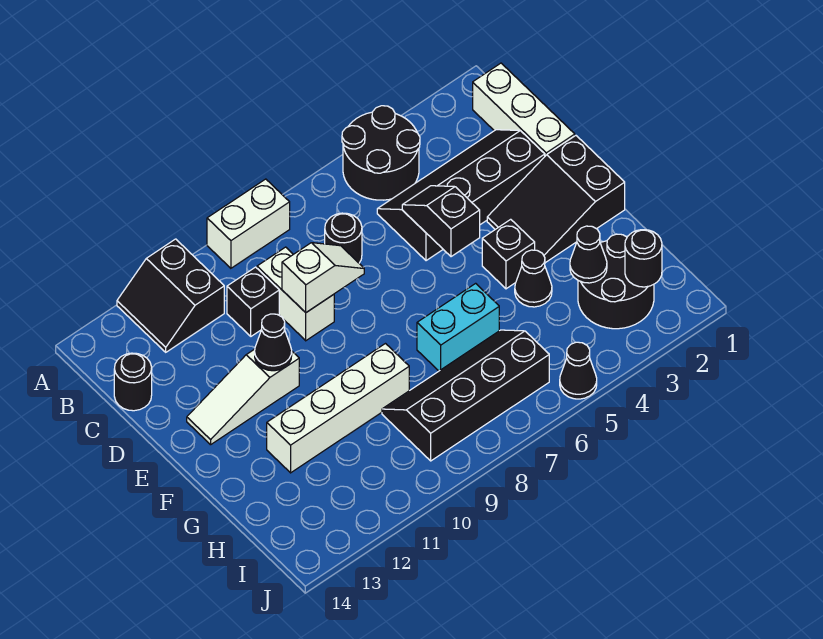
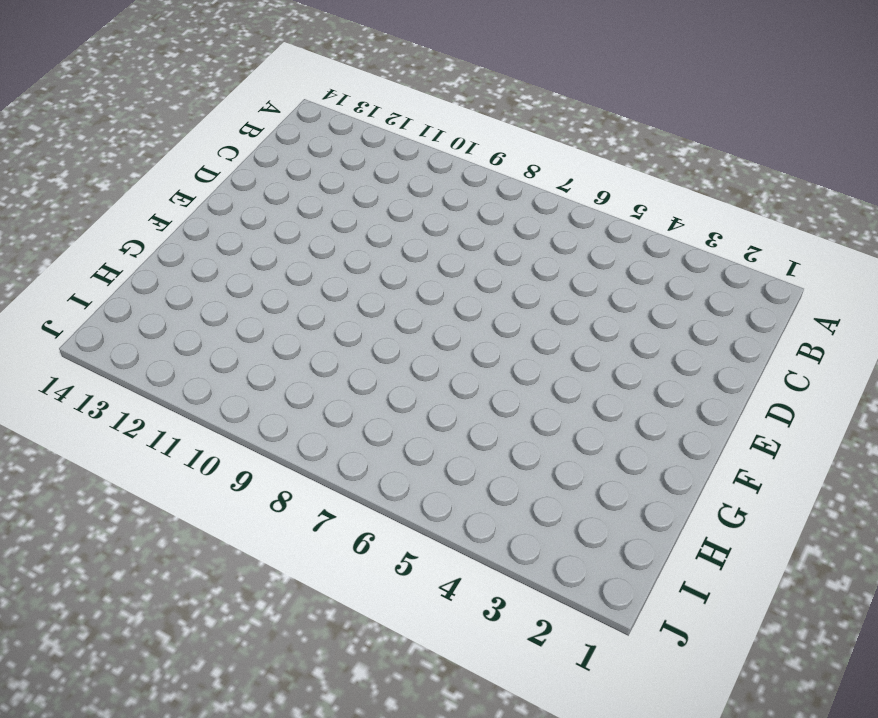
none -> black 2x2 round brick [342,106,420,200]
none -> white 1x2 brick [207,179,290,268]
none -> black 2x2 slope [117,239,224,352]

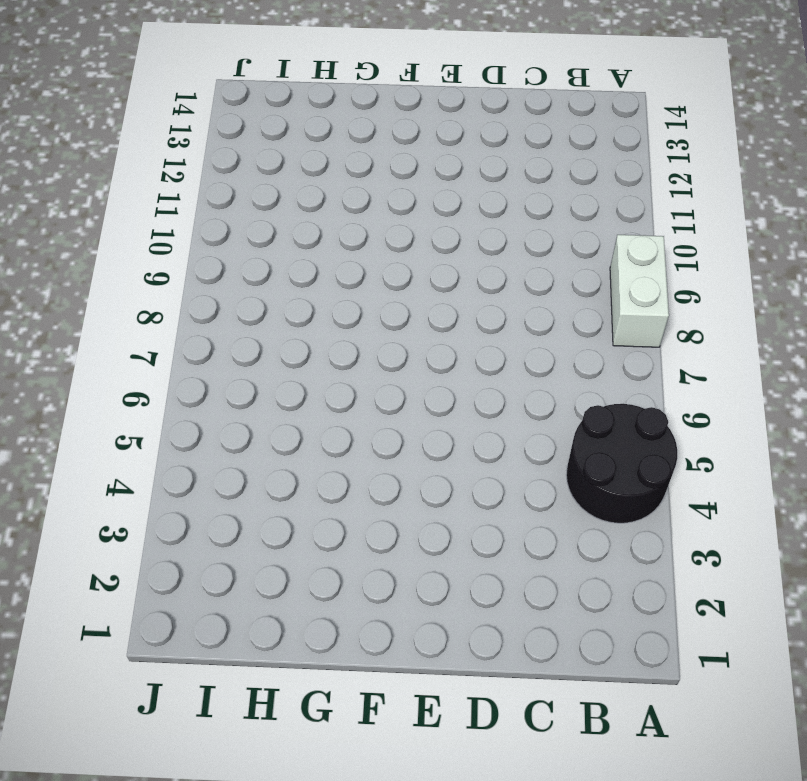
none -> black 2x2 slope [117,239,224,352]
none -> white 1x3 brick [473,63,575,156]
none -> black 2x4 slope [377,130,545,261]

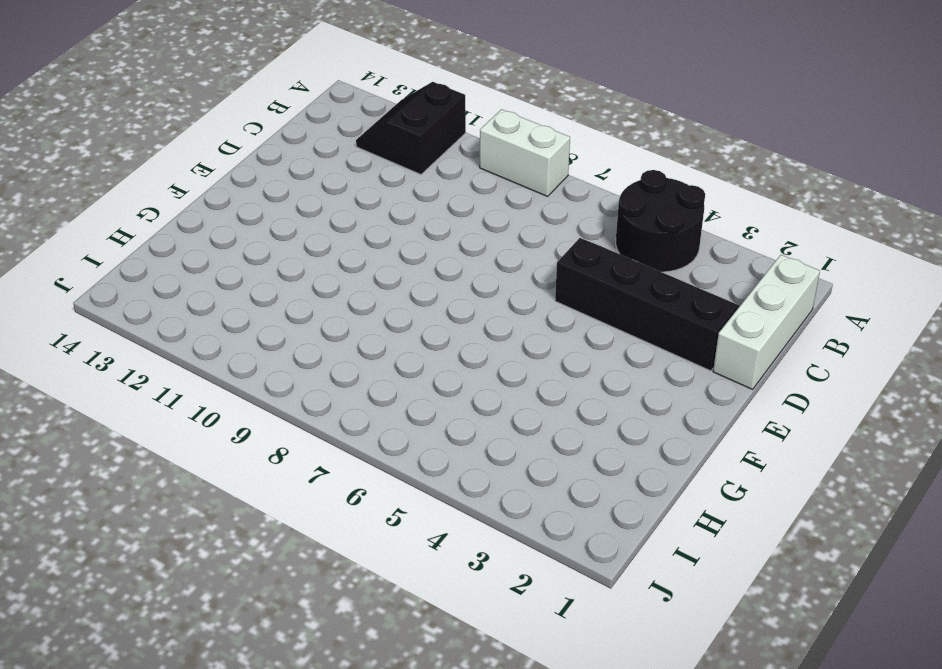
none -> black 1x1 round brick [325,213,362,263]
none -> white 1x2 brick [257,247,334,341]
none -> black 1x1 brick [227,267,279,336]

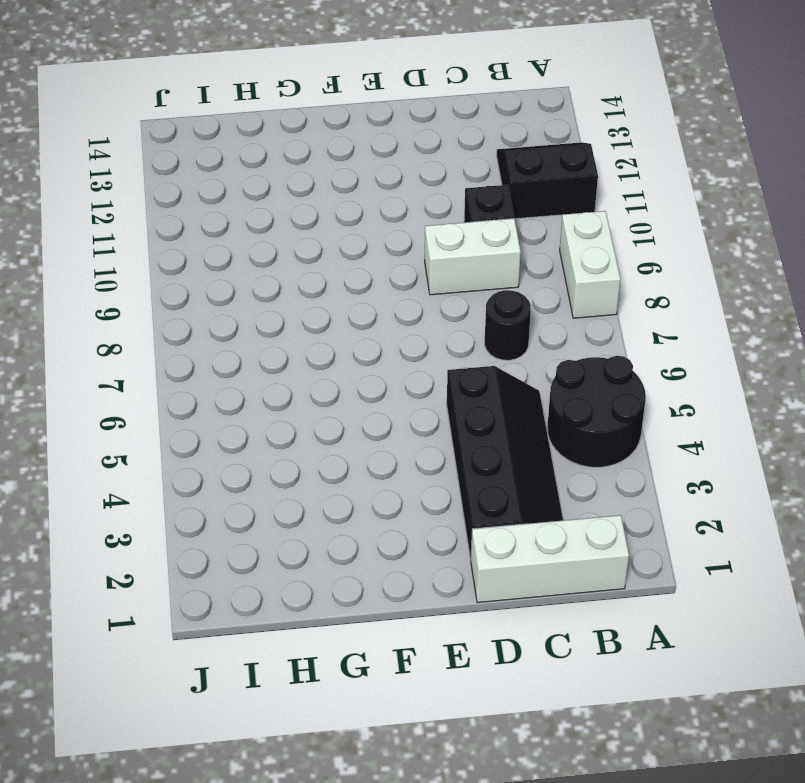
none -> black 1x1 round brick [114,353,152,411]
none -> black 2x3 slope [487,136,625,263]
none -> white 1x3 slope [187,349,299,445]

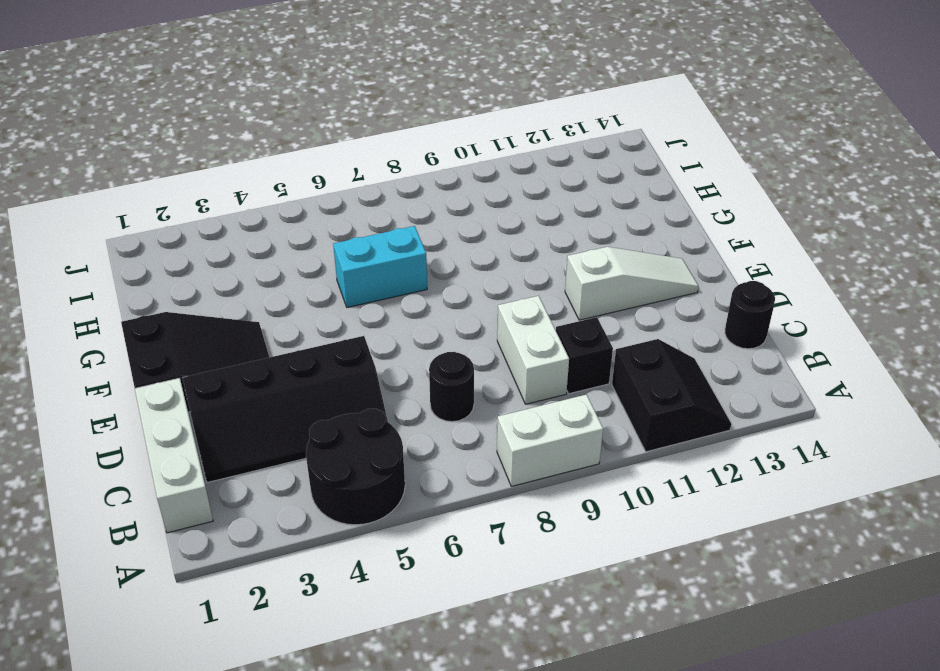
none -> black 1x1 brick [482,219,535,289]
none -> black 1x1 cone [515,250,552,307]
none -> white 1x4 brick [267,344,409,473]

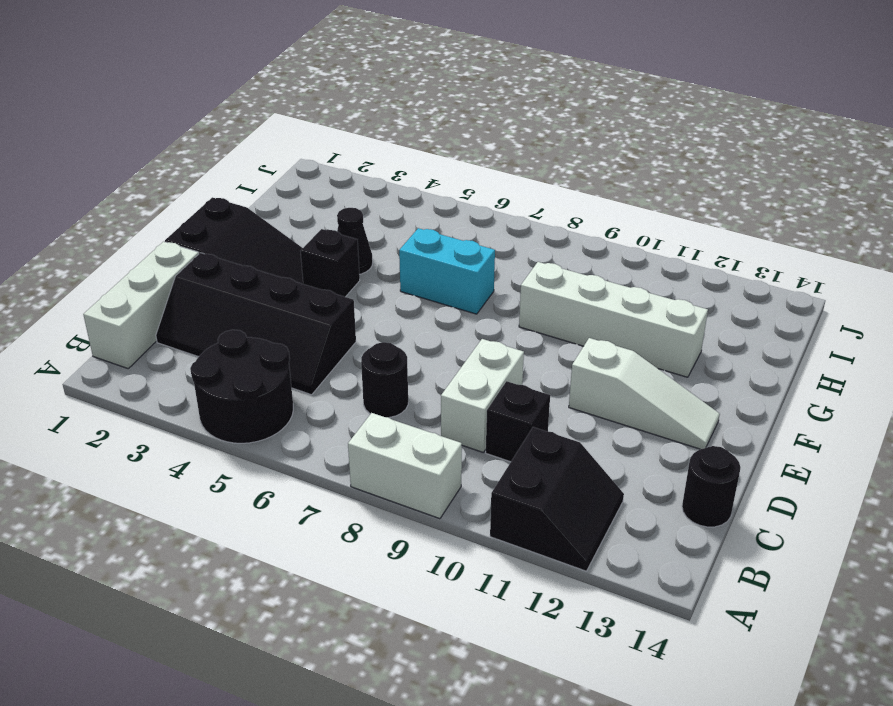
none -> black 2x2 round brick [578,234,654,329]
none -> black 2x4 slope [382,330,549,461]
none -> black 1x1 cone [560,342,597,399]

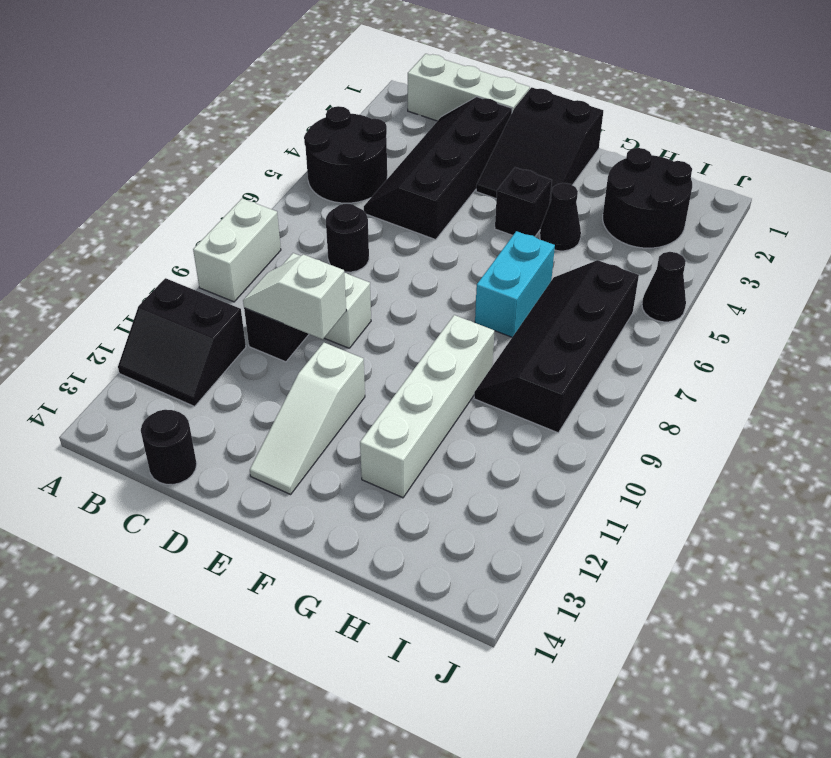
white 1x2 slope [243,255,346,339] -> white 1x2 slope turned to [282,243,364,312]
none -> black 1x2 slope [402,186,480,257]
none -> black 1x1 cone [255,314,292,371]
none -> black 1x1 cone [570,226,607,283]

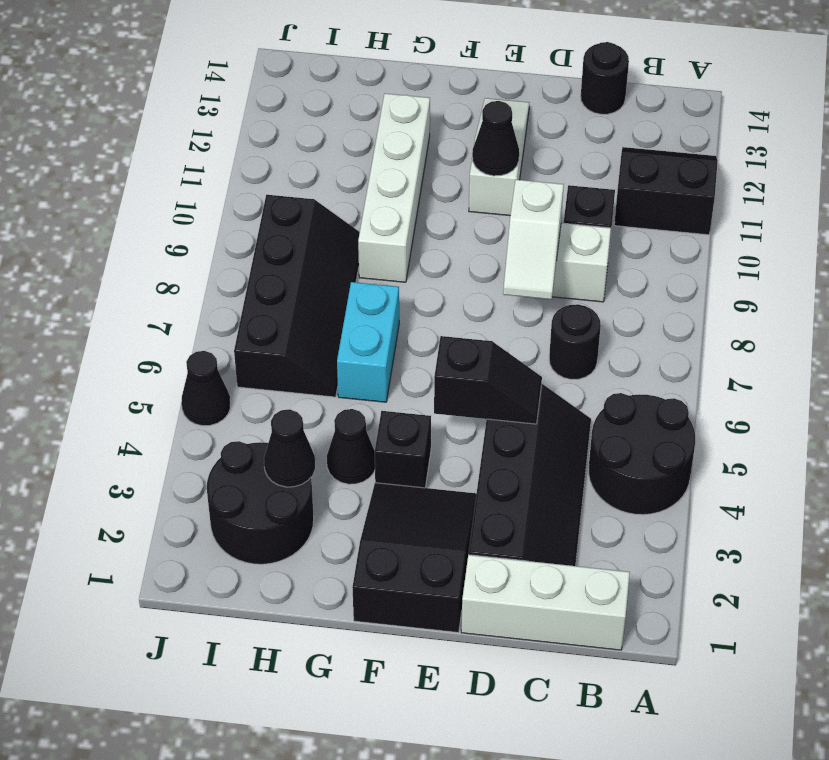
none -> white 1x2 brick [207,179,290,268]
none -> black 1x1 round brick [625,230,662,287]

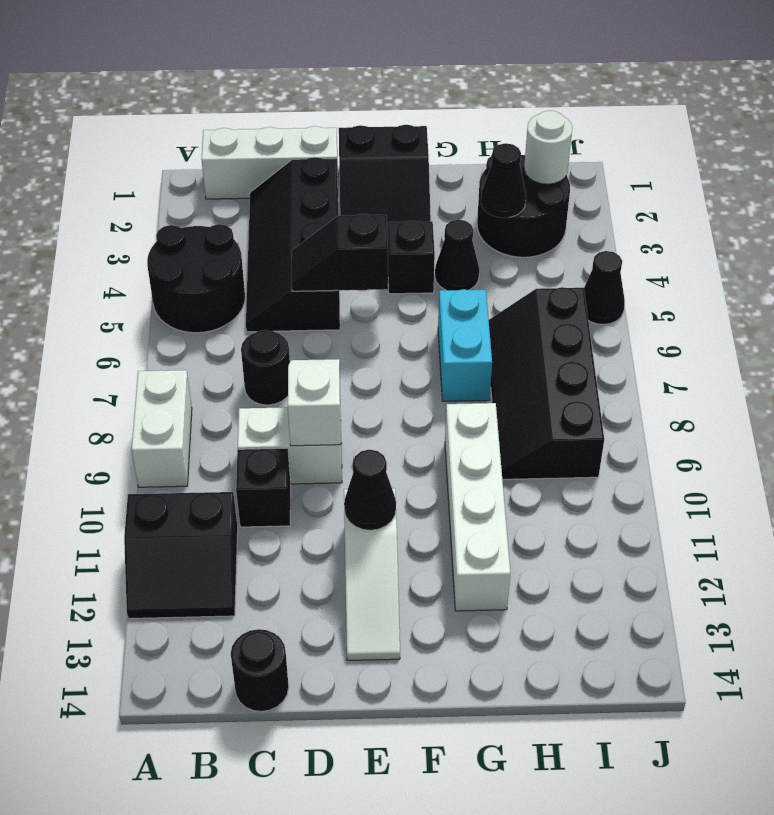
white 1x1 round brick [524,111,572,184] -> black 1x1 round brick [625,230,662,287]

